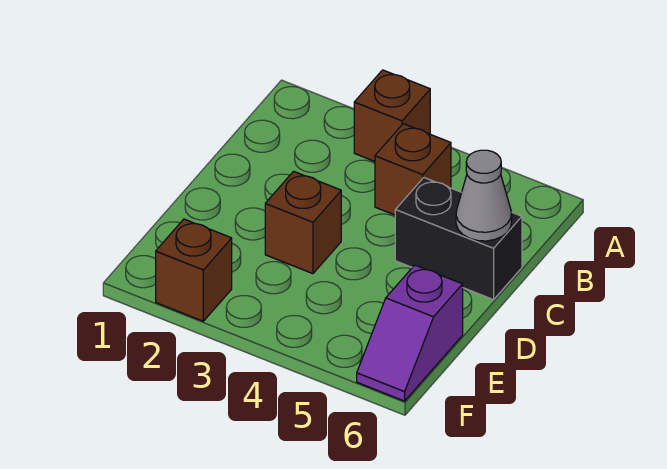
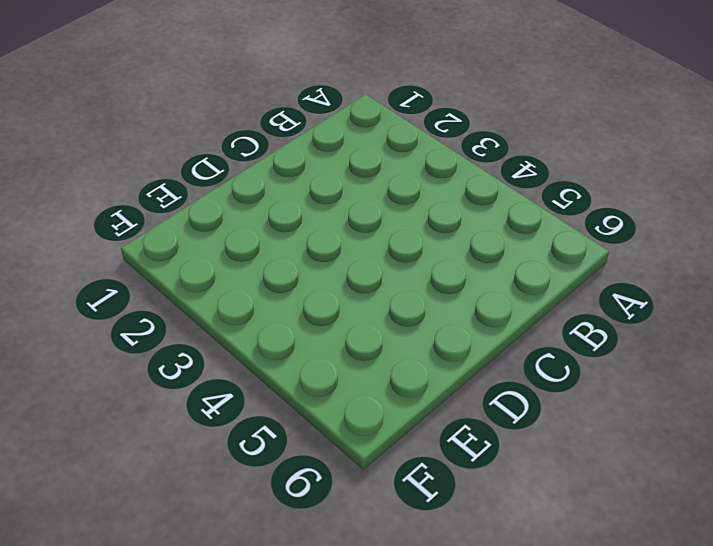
none -> brown 1x1 brick [354,70,430,161]
none -> brown 1x1 brick [375,124,451,215]

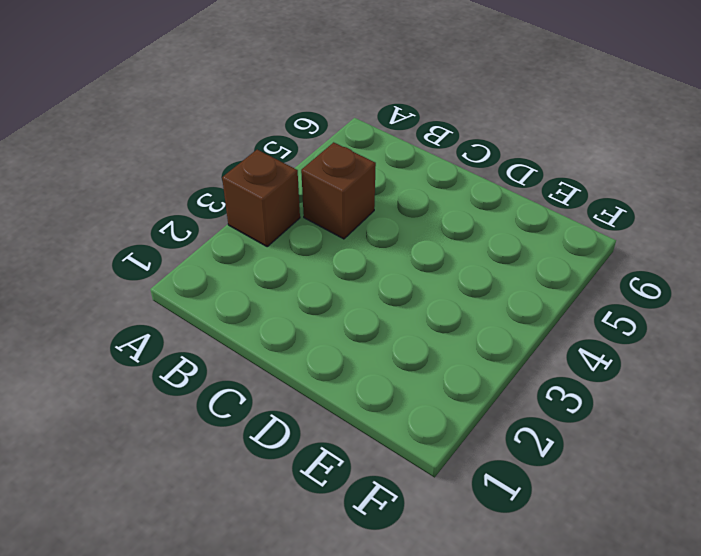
none -> black 1x2 brick [395,178,522,300]
none -> brown 1x1 brick [265,171,341,274]

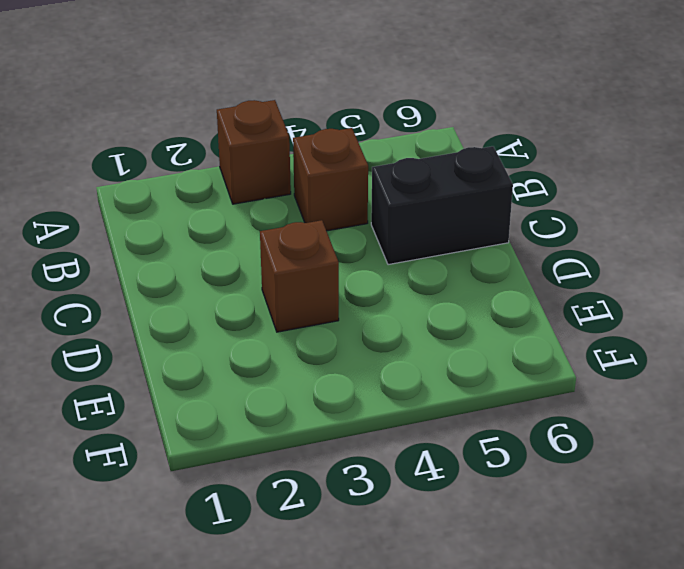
none -> purple 1x2 slope [357,265,463,401]
none -> brown 1x1 brick [156,219,232,321]

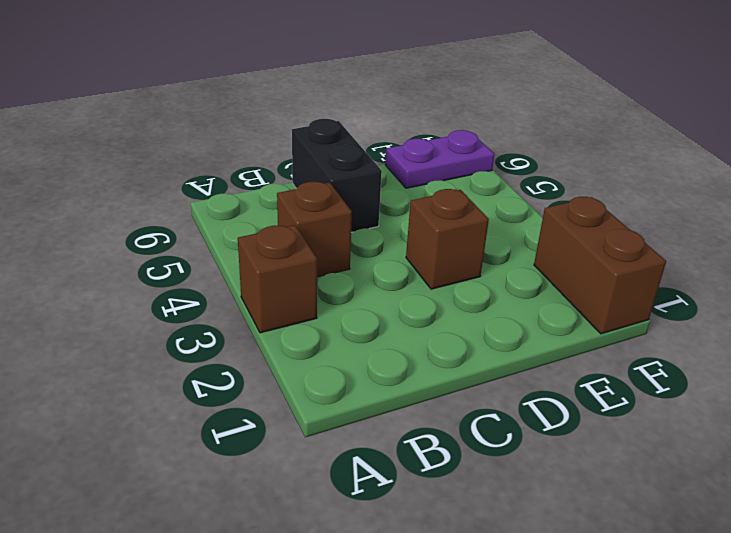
purple 1x2 plate [385,130,494,188] -> purple 1x2 slope [357,265,463,401]
brown 1x2 brick [534,197,666,334] -> brown 1x1 brick [156,219,232,321]
none -> grey 1x1 cone [456,150,512,241]

